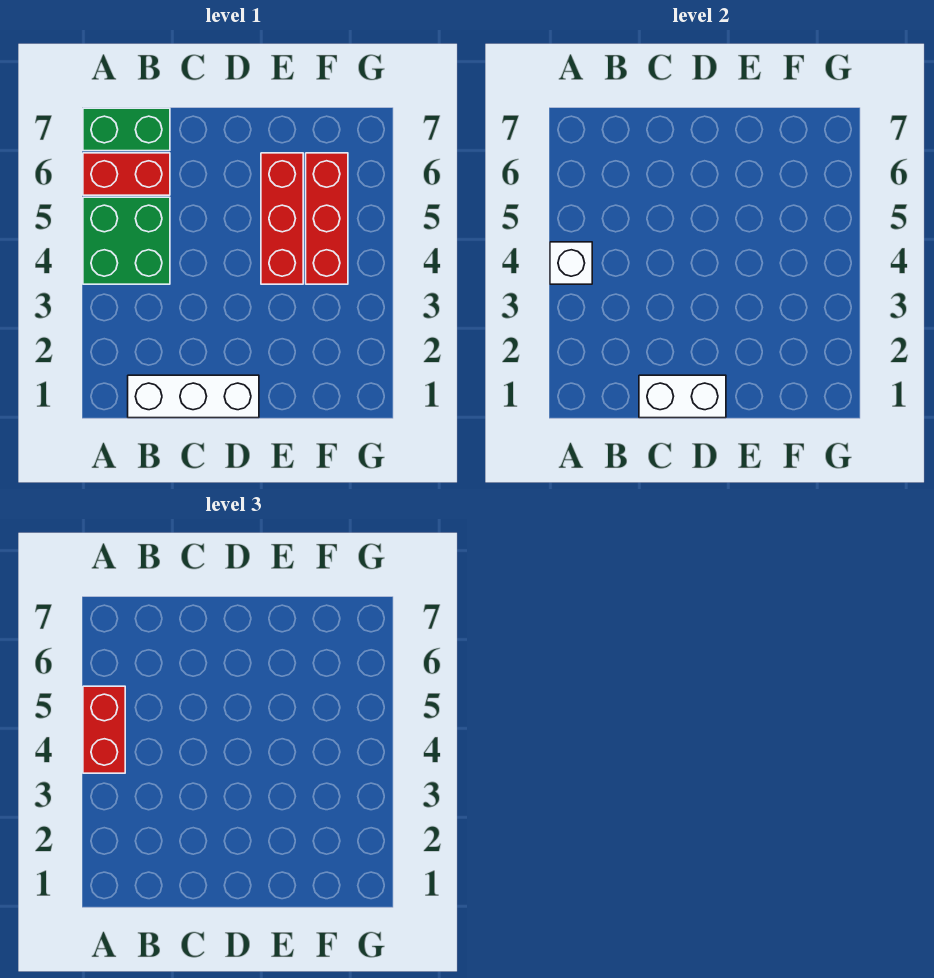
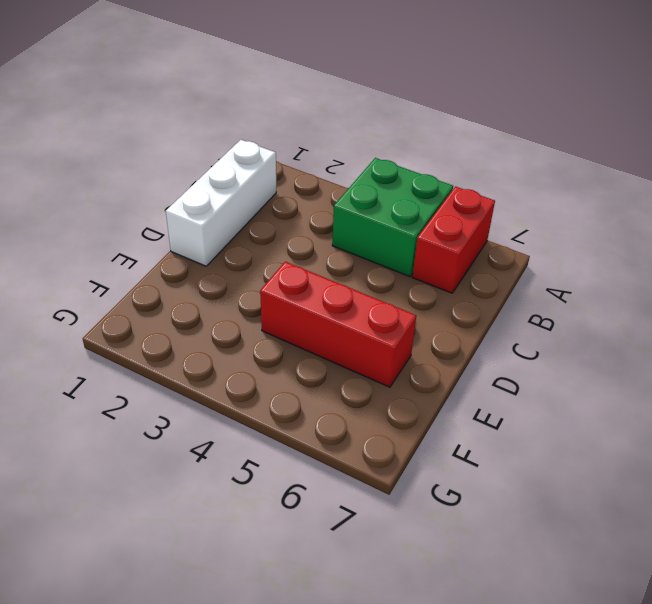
none -> green 1x2 brick [83,108,170,151]
none -> red 1x3 brick [306,153,348,284]

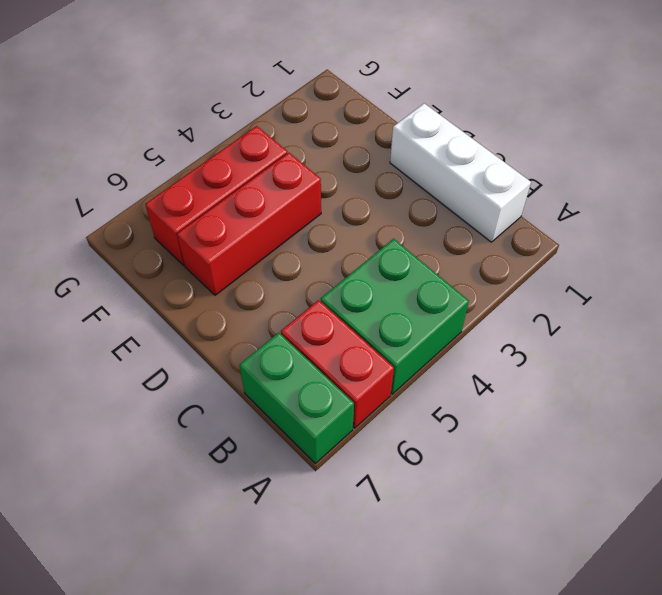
none -> white 1x1 brick [550,242,592,284]
none -> white 1x2 brick [639,375,726,418]

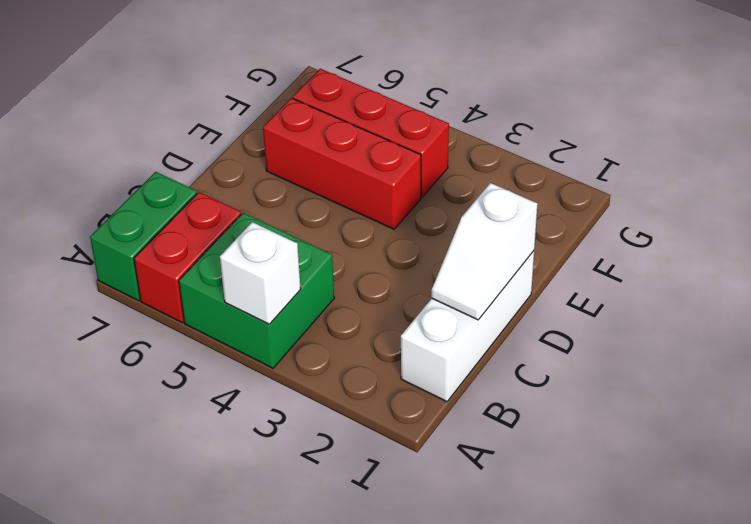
white 1x2 slope [431,183,537,320] -> white 1x2 brick [639,375,726,418]
none -> red 1x2 brick [83,686,125,773]

